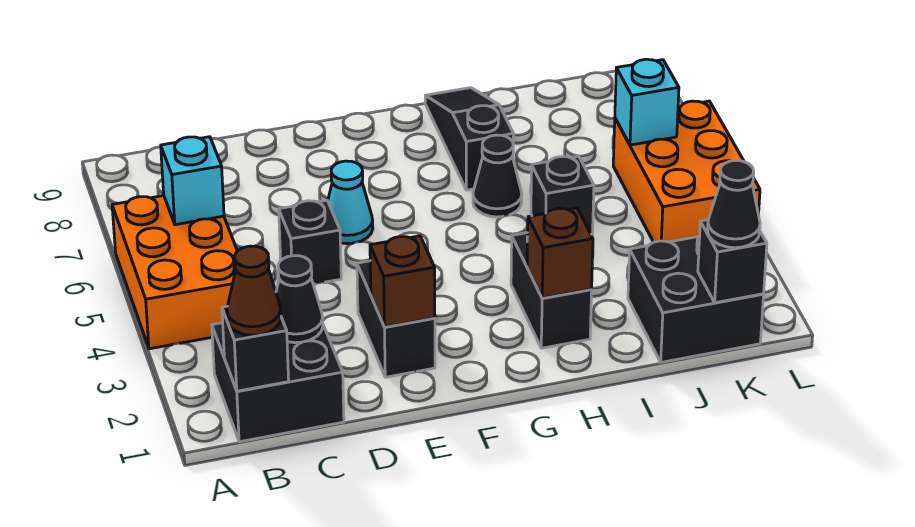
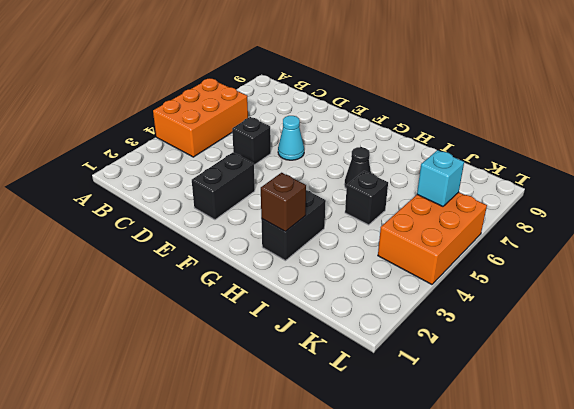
none -> black 2x2 brick [212,323,344,442]
none -> black 1x3 slope [425,88,514,190]
none -> black 2x2 brick [628,236,764,362]

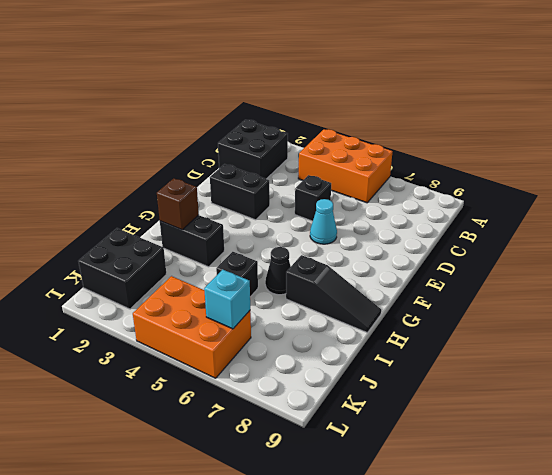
none -> black 1x1 brick [222,306,289,391]
none -> cyan 1x1 brick [161,137,224,225]
none -> black 1x1 cone [276,256,323,343]

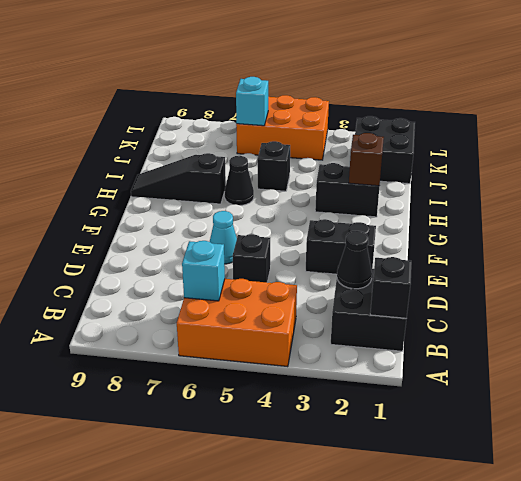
none -> brown 1x1 brick [370,236,435,327]
none -> black 1x1 brick [698,220,767,303]
none -> brown 1x1 cone [227,246,281,336]

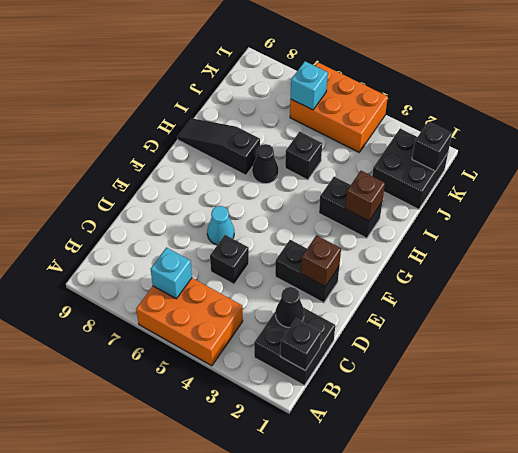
none -> brown 1x1 cone [227,246,281,336]
none -> black 1x1 cone [707,161,760,248]

